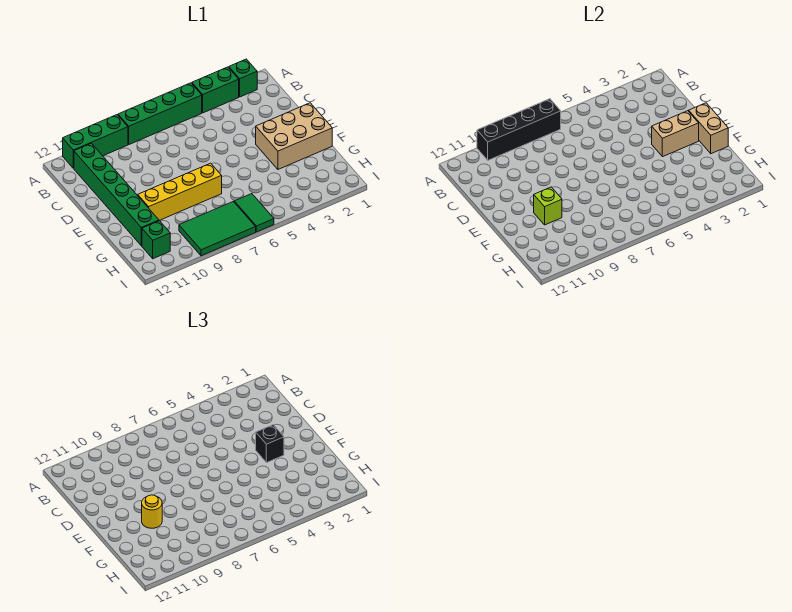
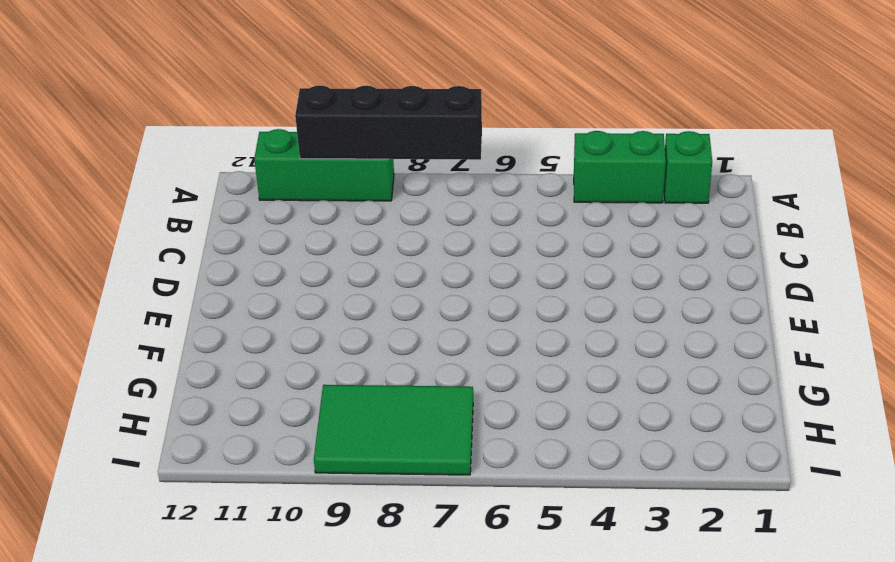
none -> green 1x4 brick [118,83,202,144]
none -> green 1x6 brick [74,143,159,246]
none -> tan 2x3 brick [256,103,332,169]

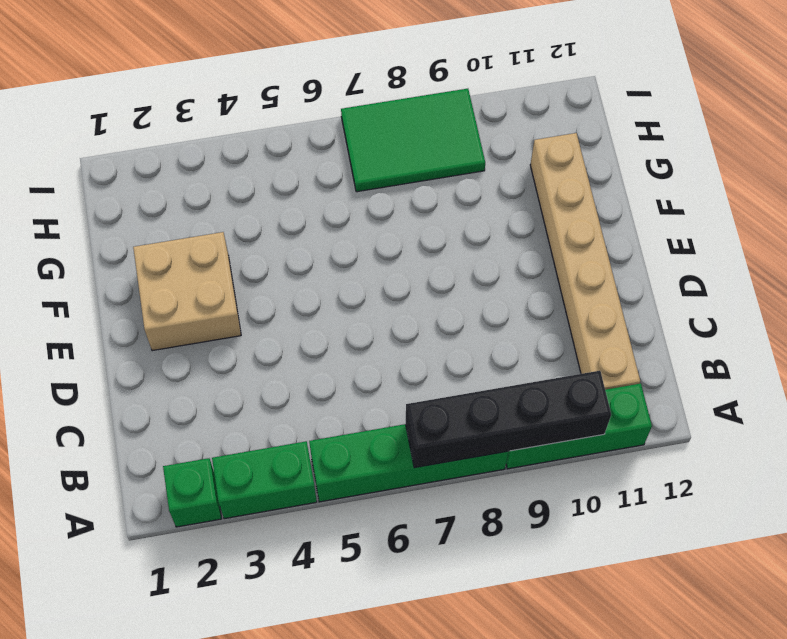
tan 1x6 brick [530,133,640,390] -> green 1x6 brick [74,143,159,246]
tan 2x2 brick [133,232,241,351] -> tan 2x3 brick [256,103,332,169]
none -> yellow 1x4 brick [137,163,222,221]
none -> green 1x2 tile [234,194,274,232]
none -> green 1x1 brick [142,221,170,259]

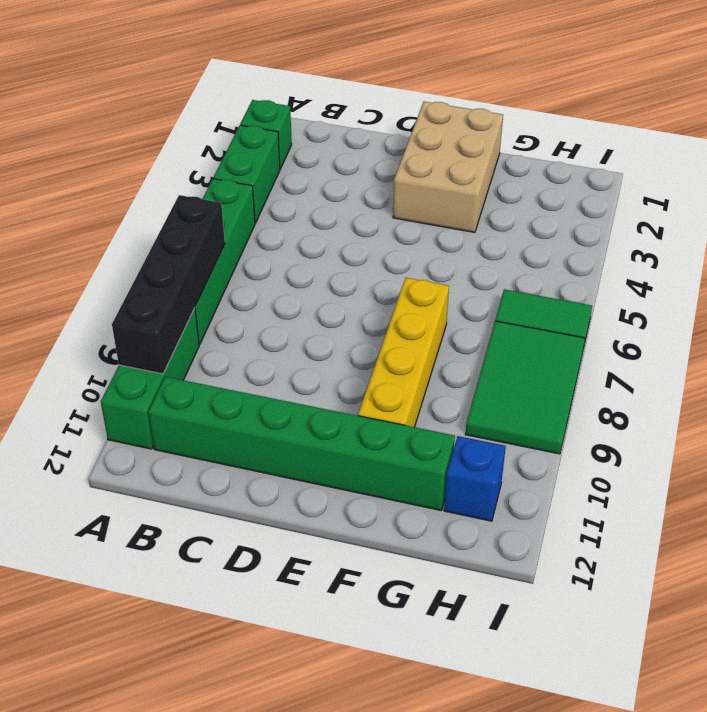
blue 1x1 brick [444,436,506,521] -> green 1x1 brick [142,221,170,259]
none -> tan 1x2 brick [689,103,728,154]
none -> tan 1x2 brick [652,111,699,157]
none -> lime 1x1 brick [534,187,562,225]

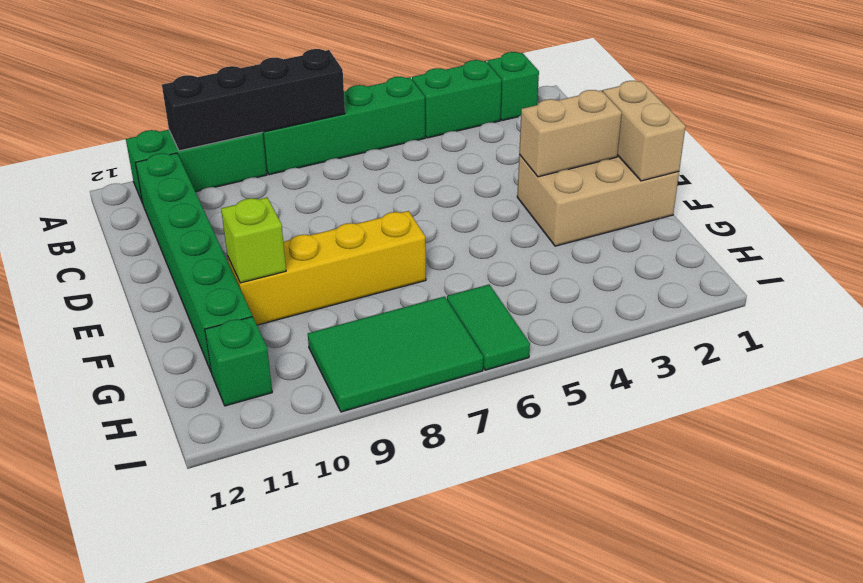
none -> black 1x1 brick [256,425,284,463]
none -> yellow 1x1 round brick [142,495,162,528]

